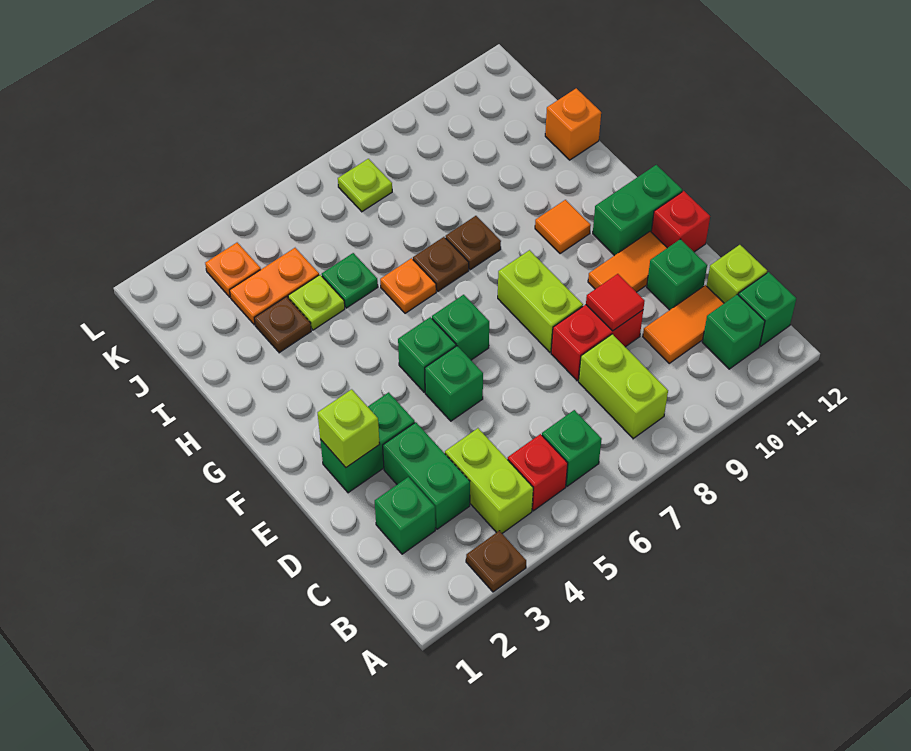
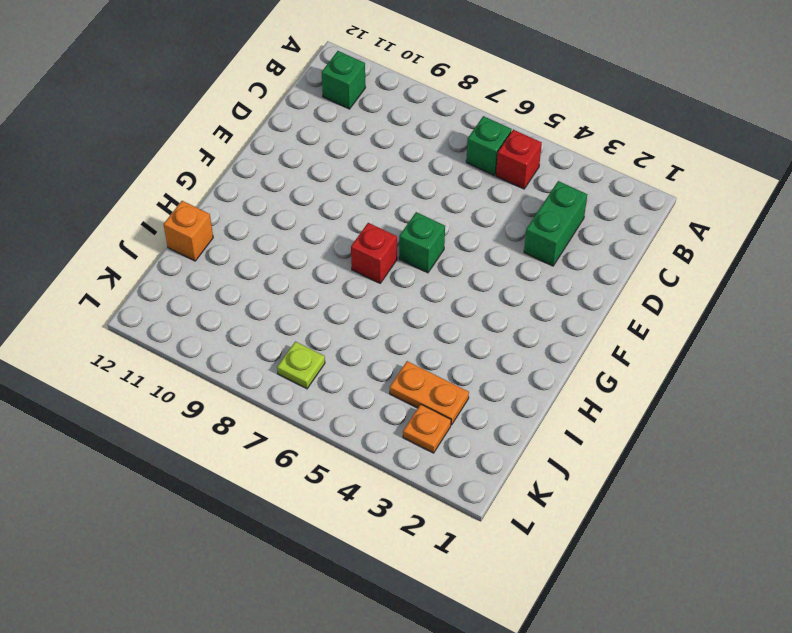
red 1x1 brick [351,223,397,283] -> red 1x1 brick moved to [651,191,710,252]
none -> brown 1x1 plate [466,531,526,592]
none -> lime 1x2 brick [445,428,533,533]
none -> lime 1x2 brick [579,334,668,439]
none -> green 1x1 brick [739,272,796,346]

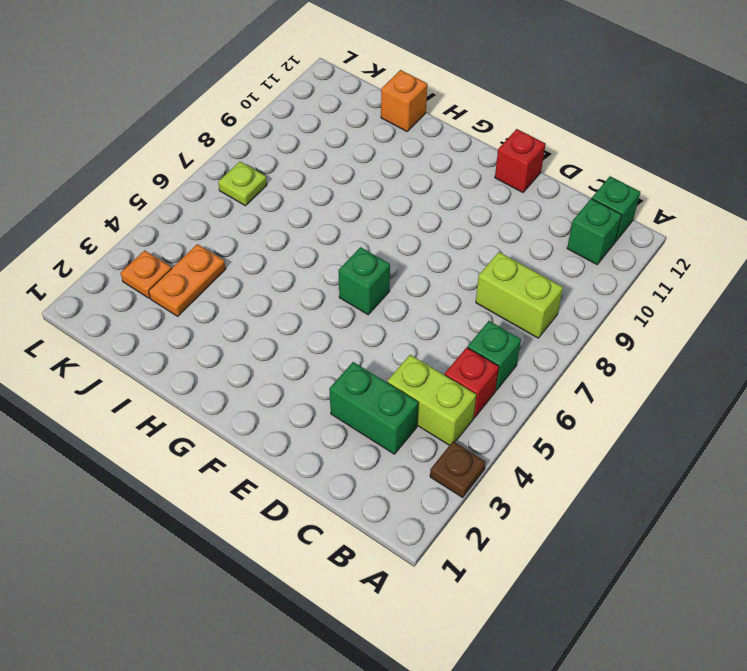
none -> green 1x1 brick [375,477,435,554]
none -> orange 1x2 tile [643,285,724,363]
none -> lime 1x1 brick [707,245,767,303]
none -> red 1x2 brick [551,305,643,381]

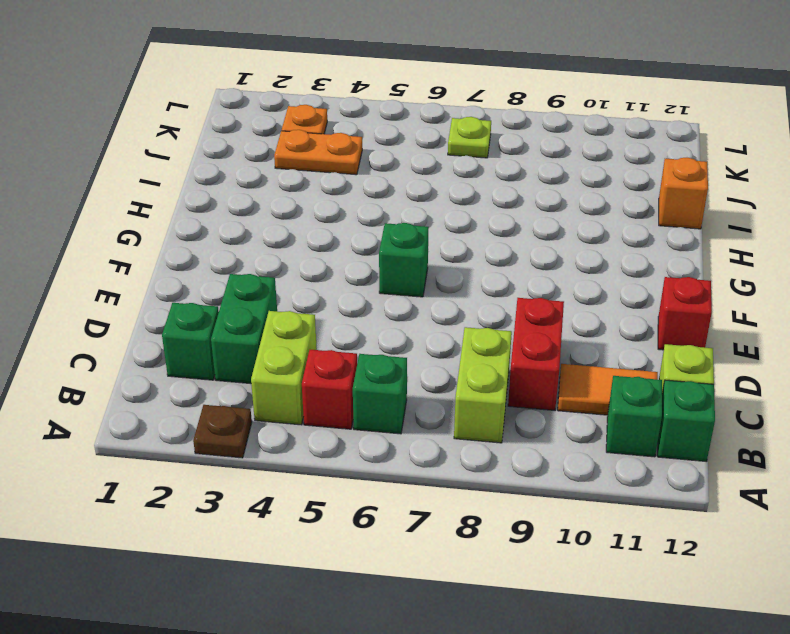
red 1x2 brick [508,298,564,410] -> red 1x2 brick turned to [551,305,643,381]
none -> green 1x1 brick [647,239,707,310]
none -> green 1x2 brick [320,392,415,493]
none -> green 1x1 brick [425,346,483,421]
none -> lime 1x2 brick [498,250,583,352]

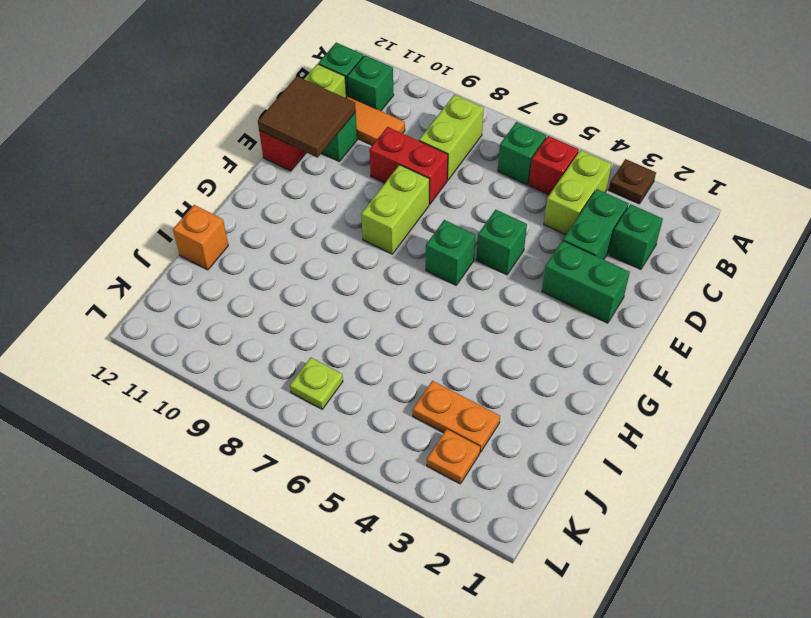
brown 2x2 tile [258,76,356,158] -> none
none -> orange 1x2 tile [588,232,667,292]
none -> green 1x1 brick [398,317,456,392]
none -> green 1x2 brick [593,165,682,256]
none -> orange 1x1 tile [535,200,591,254]

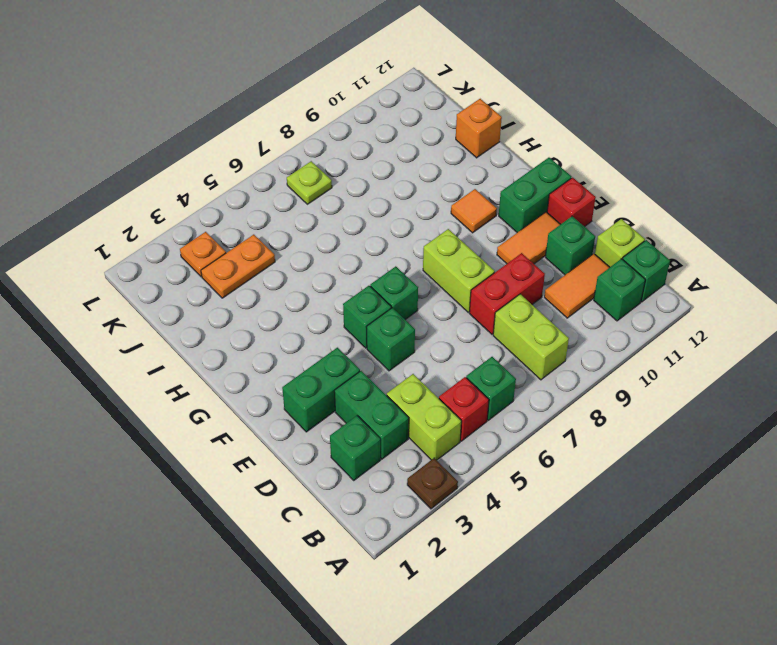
none -> orange 1x1 plate [380,258,436,313]
none -> brown 1x1 plate [413,237,469,291]
none -> brown 1x1 plate [446,216,501,270]
none -> brown 1x1 plate [254,297,311,353]

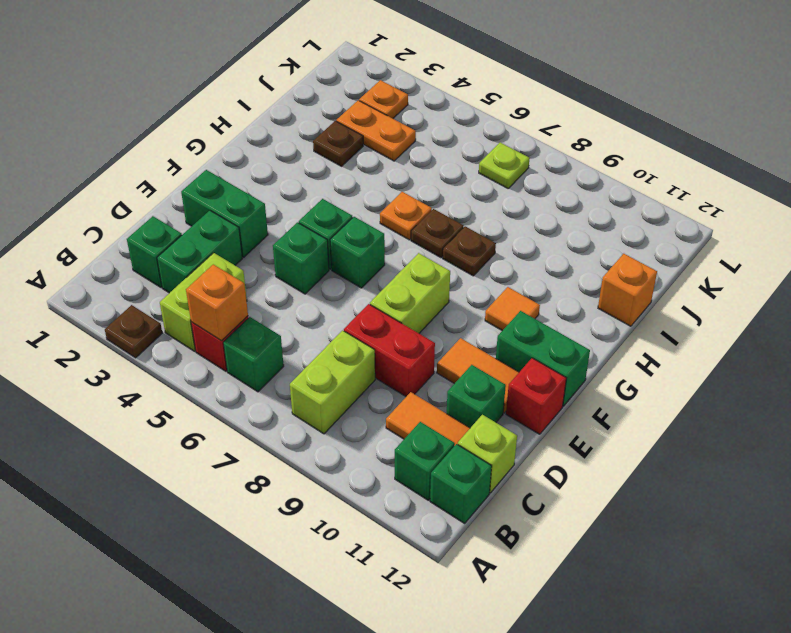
orange 1x1 brick [186,264,248,341] -> none
none -> lime 1x1 plate [288,275,345,330]
none -> green 1x1 plate [322,253,378,308]
none -> red 1x1 tile [586,274,645,331]
none -> lime 1x1 brick [318,389,380,467]

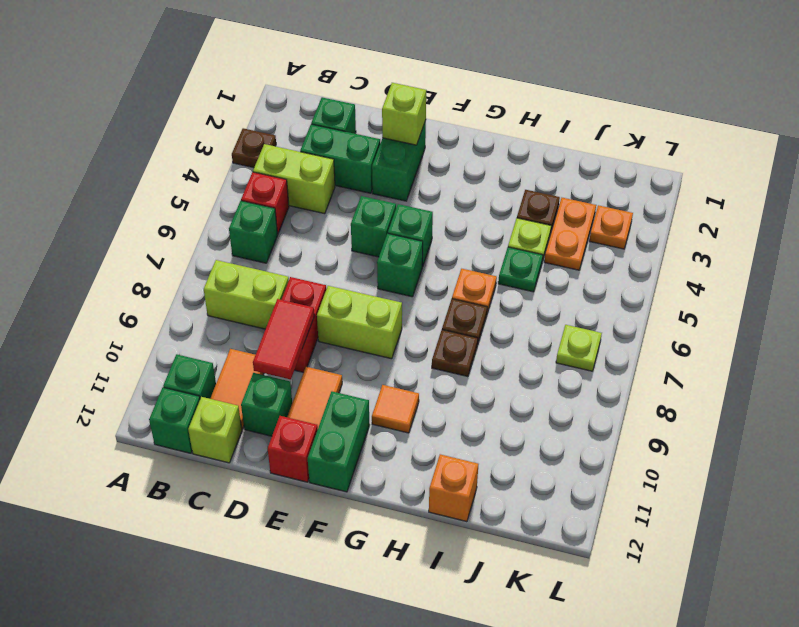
red 1x2 tile [253,299,314,379] -> red 1x1 tile [586,274,645,331]

